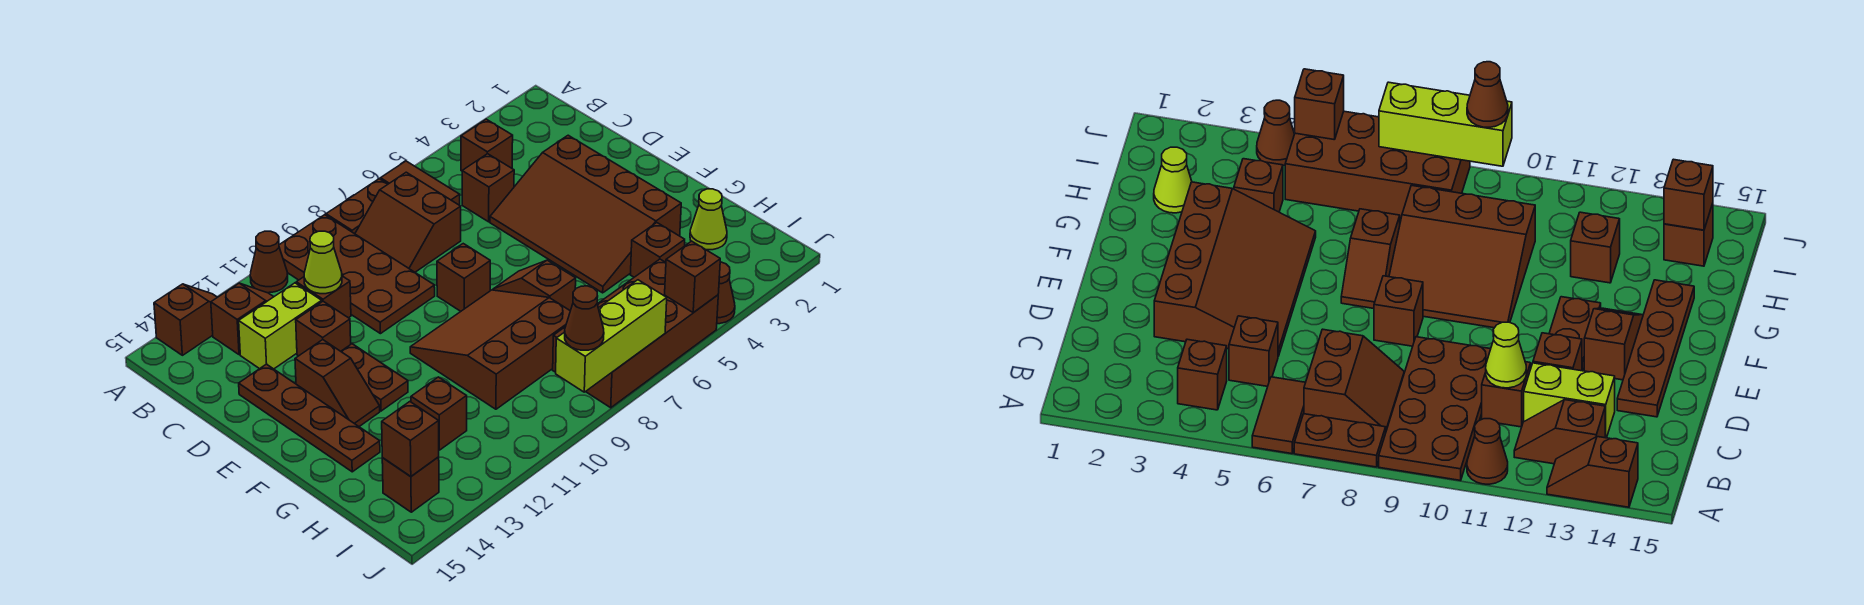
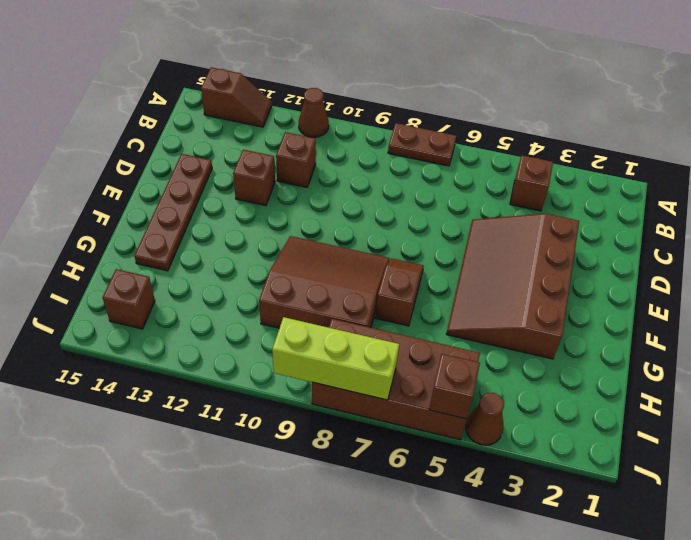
none -> brown 1x2 tile [381,161,460,205]
none -> brown 2x4 plate [279,215,435,334]
none -> brown 2x2 slope [355,172,461,272]
none -> brown 1x2 slope [211,283,274,355]

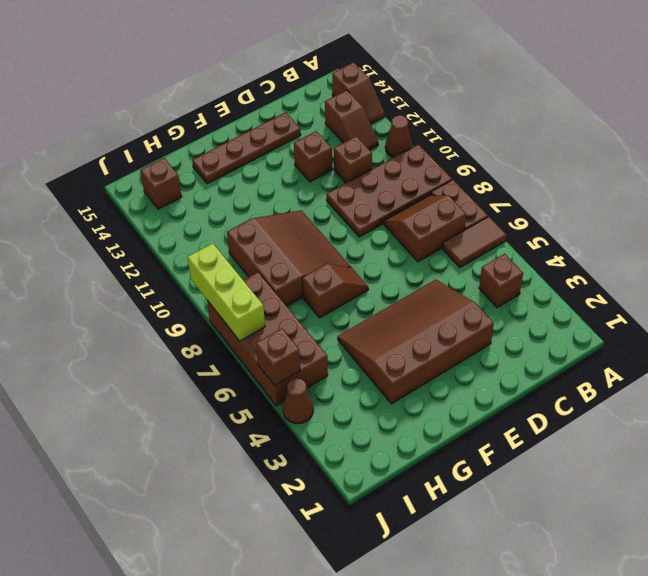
none -> brown 1x1 brick [462,154,514,222]
none -> lime 1x2 brick [239,283,322,369]
none -> brown 1x1 brick [437,244,490,311]
none -> brown 1x2 plate [341,344,408,411]

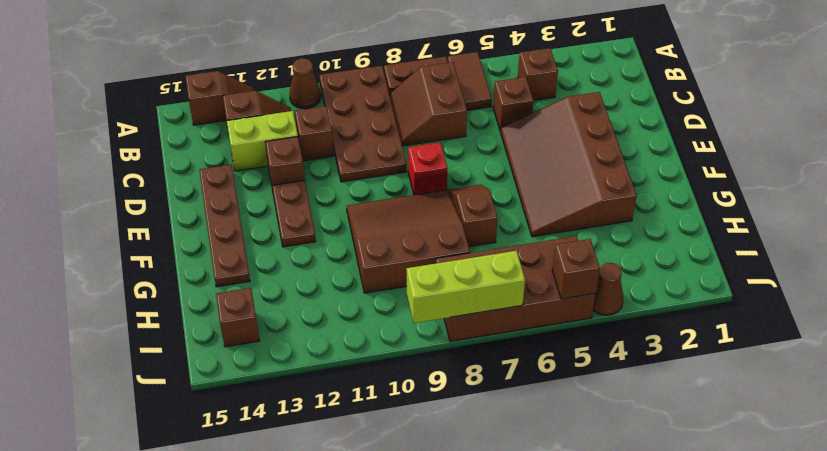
red 1x1 brick [408,142,447,195] -> brown 1x1 brick [437,244,490,311]
none -> brown 1x2 slope [295,340,380,426]
none -> lime 1x1 cone [690,189,727,250]
none -> brown 1x1 brick [631,223,685,277]
none -> brown 1x1 brick [411,377,467,450]

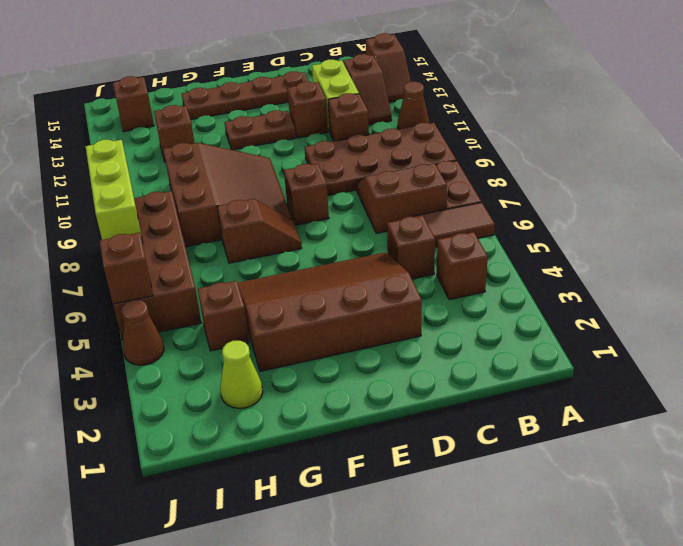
none -> brown 1x2 slope [295,340,380,426]
none -> lime 1x1 cone [304,231,342,294]
none -> brown 1x1 brick [382,402,439,477]
none -> brown 1x1 cone [565,286,604,350]

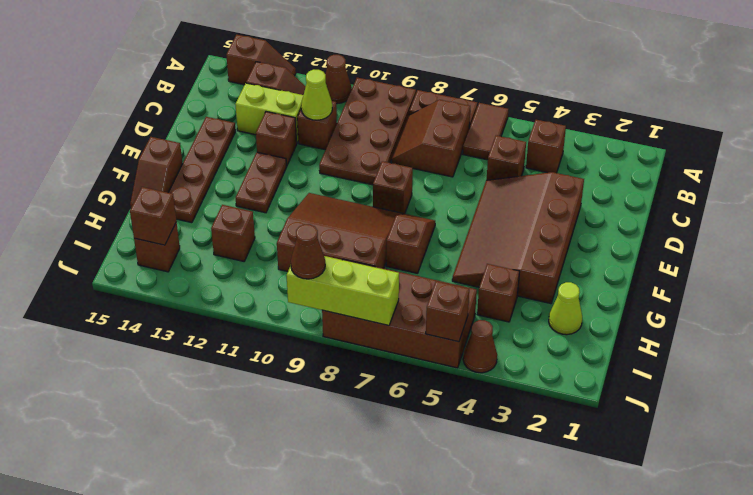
brown 1x2 slope [130,137,183,207] -> brown 1x2 slope moved to [295,340,380,426]

